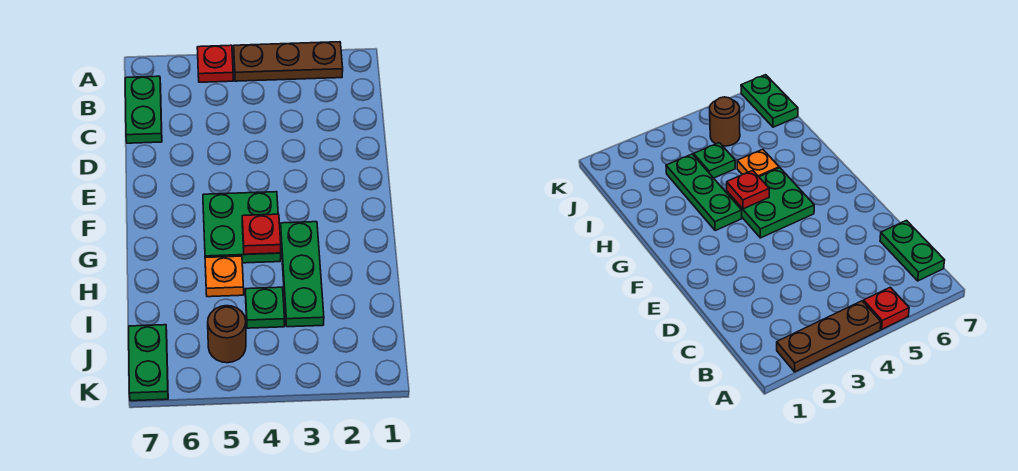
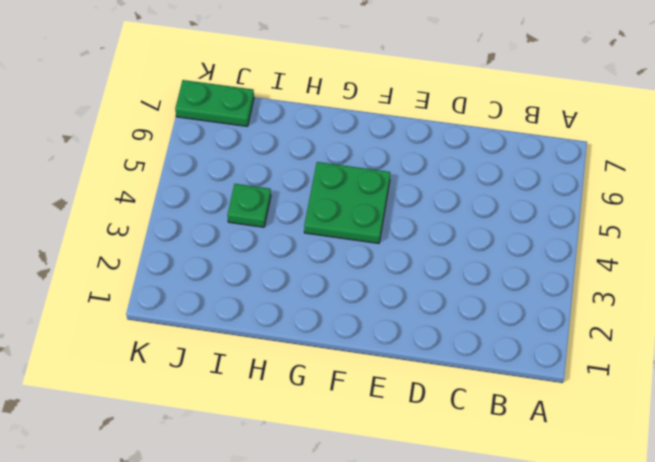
none -> brown 1x3 plate [234,42,343,81]
none -> red 1x1 plate [197,45,233,82]

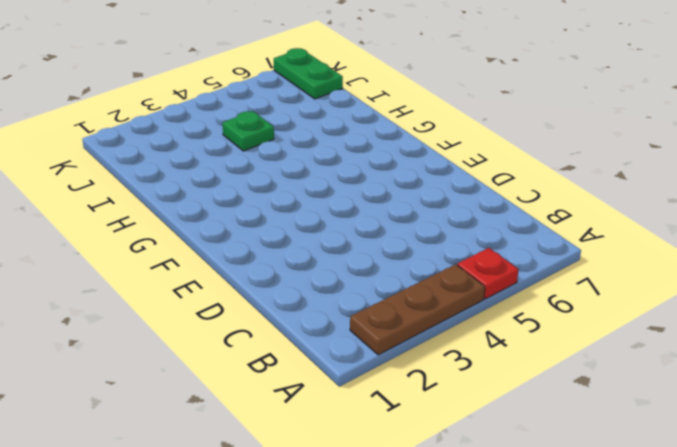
none -> green 1x2 plate [125,76,162,143]
none -> green 2x2 plate [203,192,281,263]

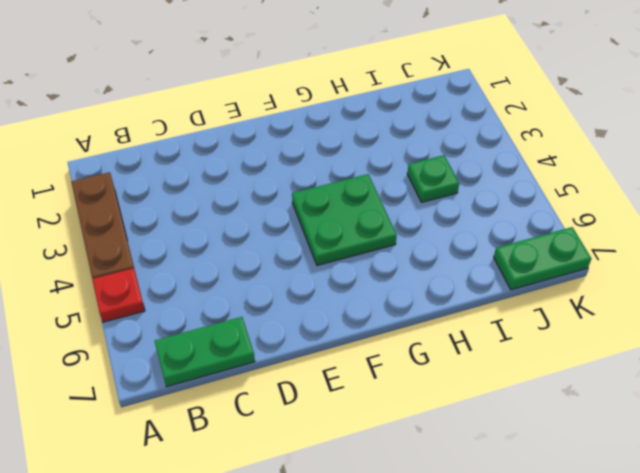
none -> green 1x3 plate [280,222,324,327]
none -> orange 1x1 plate [205,256,244,297]

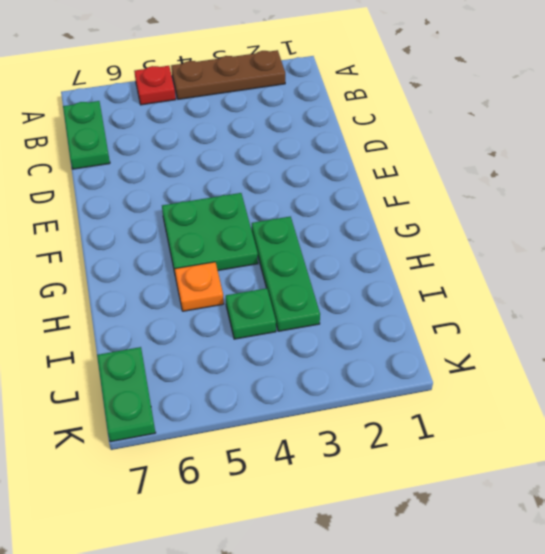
none -> brown 1x1 round brick [208,306,246,363]
none -> red 1x1 plate [242,214,281,254]

